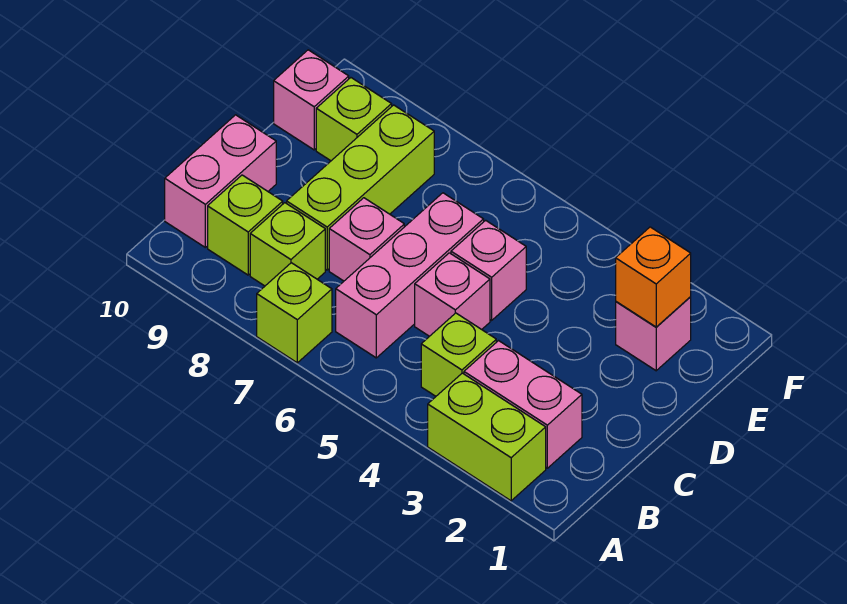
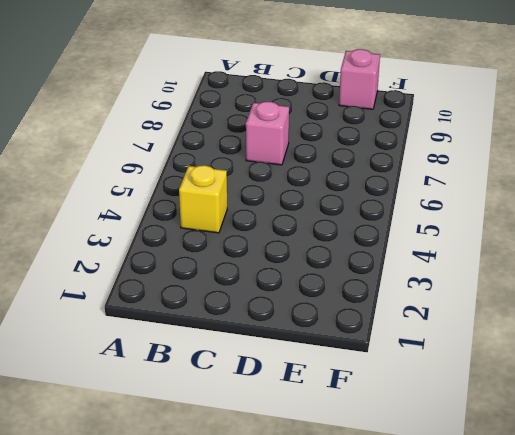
yellow 1x1 brick [179,165,227,233] -> lime 1x1 brick [421,313,496,396]
none -> lime 1x2 brick [428,373,546,501]
none -> lime 1x1 brick [257,263,332,363]
none -> pink 1x2 brick [464,341,582,468]

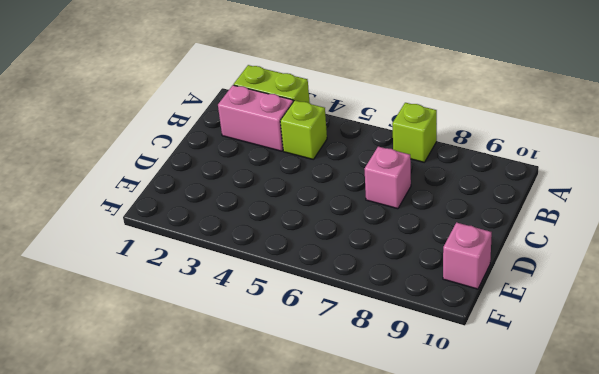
none -> pink 1x3 brick [336,193,484,358]
none -> lime 1x1 brick [250,203,325,286]
none -> lime 1x1 brick [208,175,283,275]

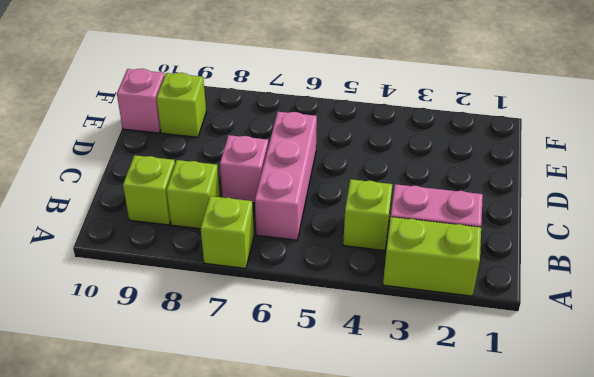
none -> pink 1x2 brick [165,115,276,247]
none -> pink 1x1 brick [415,253,490,336]
none -> lime 1x3 brick [287,105,434,270]

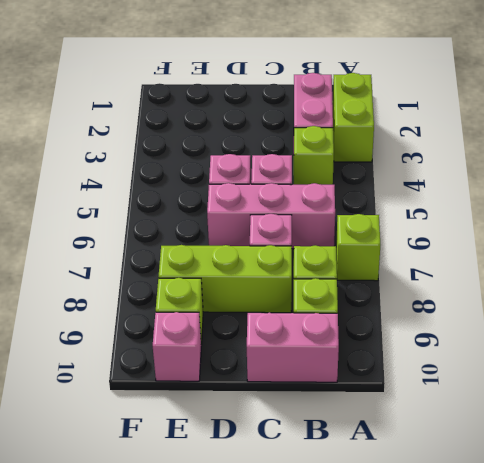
none -> pink 1x1 brick [616,297,691,371]
none -> orange 1x1 brick [616,227,691,327]

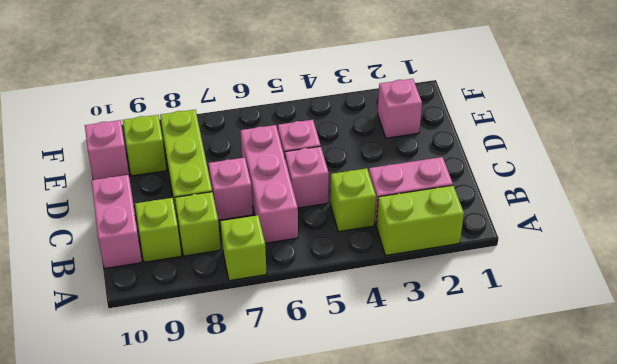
none -> orange 1x1 brick [616,227,691,327]

